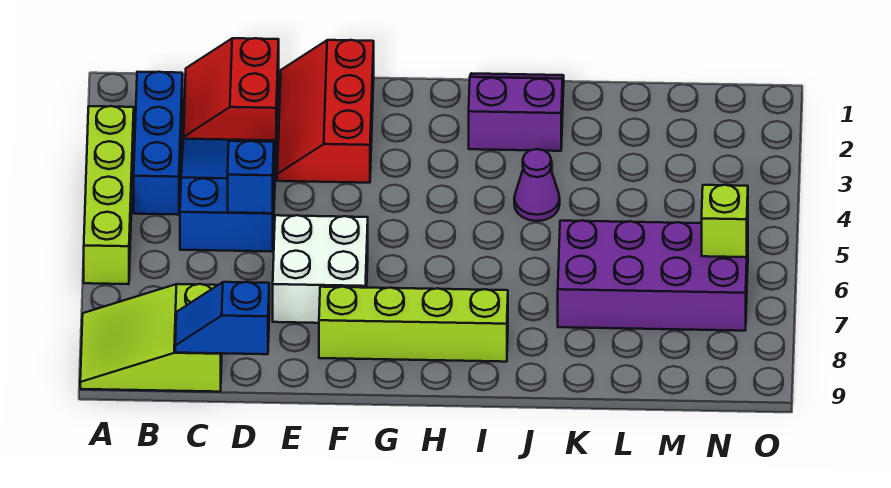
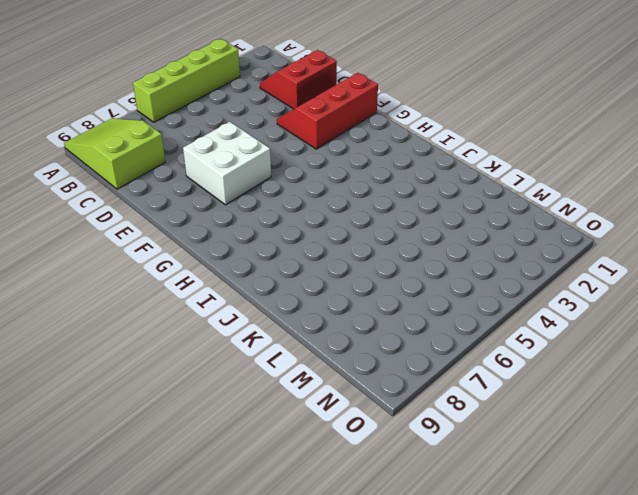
none -> blue 1x3 brick [134,72,182,215]
none -> blue 2x3 slope [180,139,276,252]
none -> lime 1x4 brick [319,287,508,362]

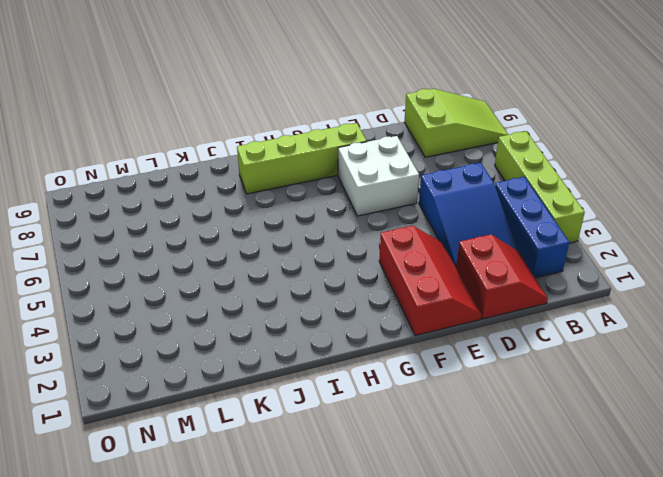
none -> purple 2x2 slope [469,73,564,151]
none -> purple 1x1 cone [514,149,560,221]
none -> purple 2x4 brick [558,221,748,331]

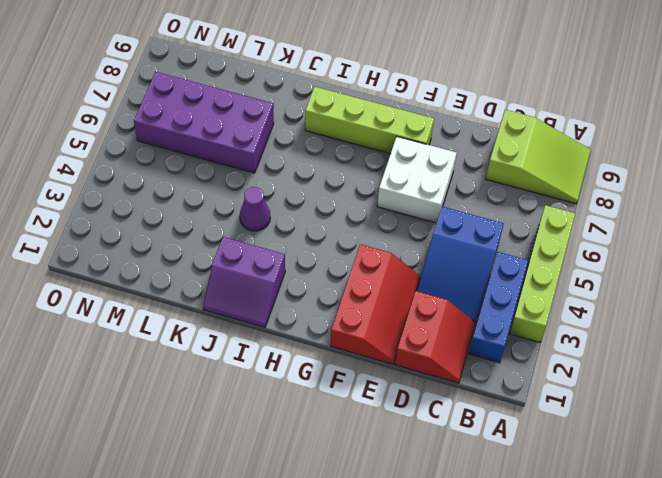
none -> blue 1x2 slope [175,282,269,354]
none -> blue 1x1 brick [228,141,274,213]
none -> lime 1x1 brick [702,185,748,257]

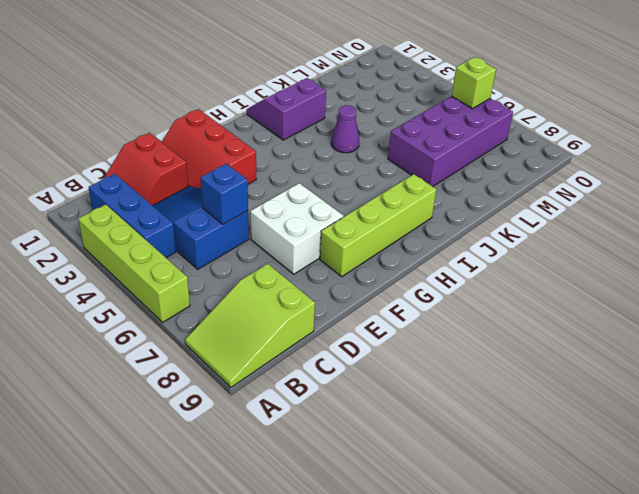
none -> blue 1x2 slope [175,282,269,354]

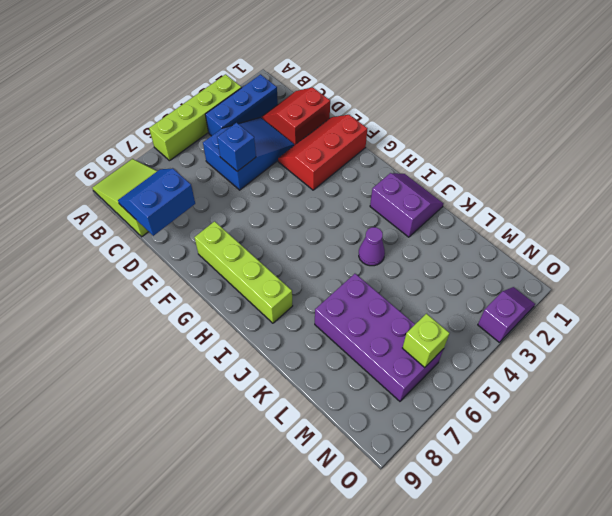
blue 2x2 slope [118,168,195,236] -> blue 1x2 slope [175,282,269,354]
purple 1x2 slope [478,287,535,343] -> none
none -> white 2x2 brick [273,215,368,323]

